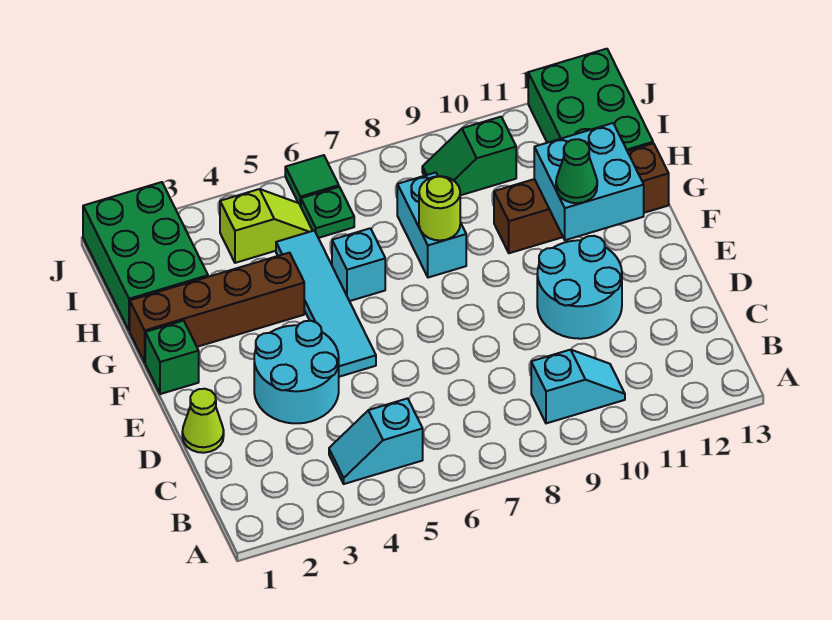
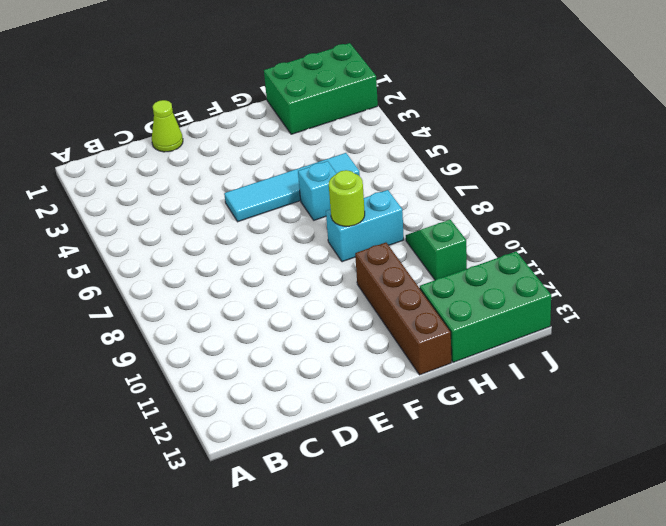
none -> cyan 1x2 slope [329,398,423,484]
none -> cyan 1x2 slope [531,350,625,423]
none -> cyan 2x2 round brick [254,321,339,423]

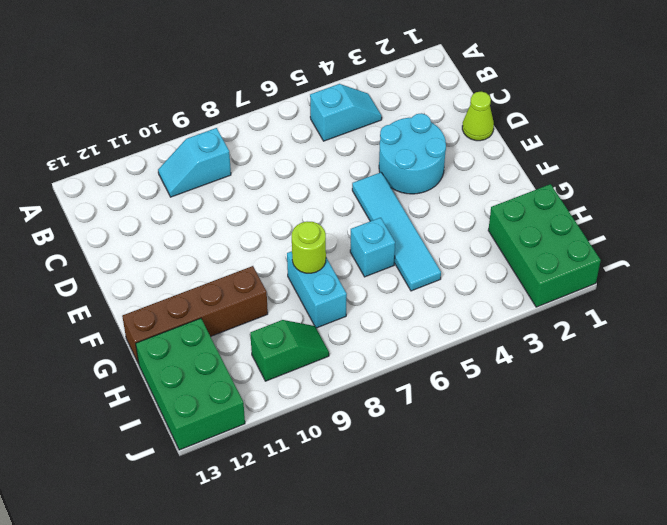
none -> cyan 2x2 round brick [537,236,622,339]
none -> green 1x1 brick [145,321,199,394]
none -> brown 1x4 brick [130,253,304,362]

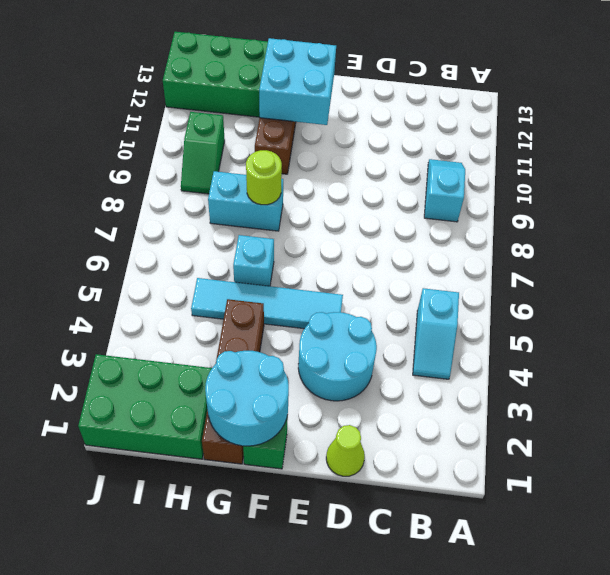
cyan 2x2 round brick [205,351,289,446] -> cyan 2x2 round brick moved to [537,236,622,339]
none -> lime 1x2 slope [220,189,312,263]
none -> green 1x1 plate [301,187,354,238]
none -> green 1x1 tile [285,155,339,206]

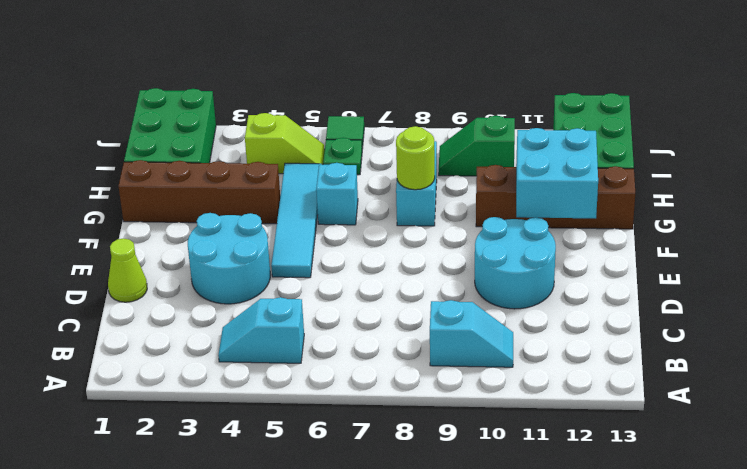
none -> green 1x1 brick [145,321,199,394]
none -> green 1x1 cone [556,139,597,203]

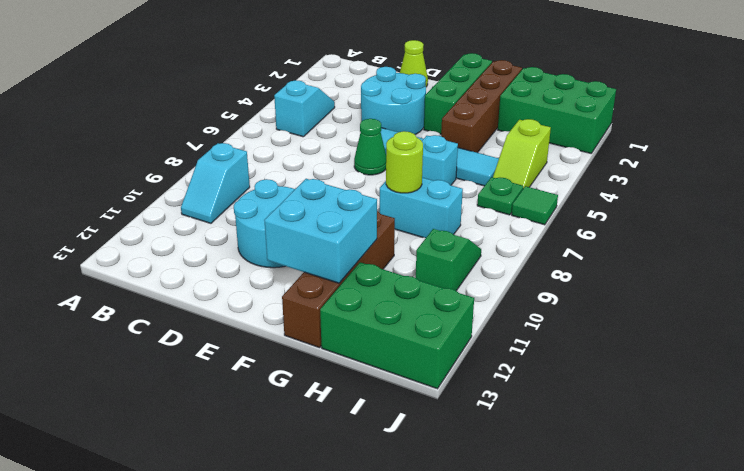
green 1x1 cone [354,119,386,175] -> green 1x1 cone moved to [556,139,597,203]
green 1x3 brick [424,53,492,134] -> green 1x1 brick [145,321,199,394]

